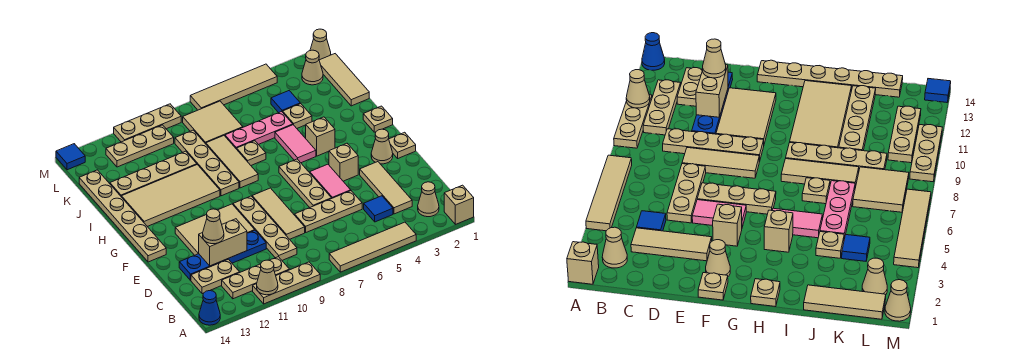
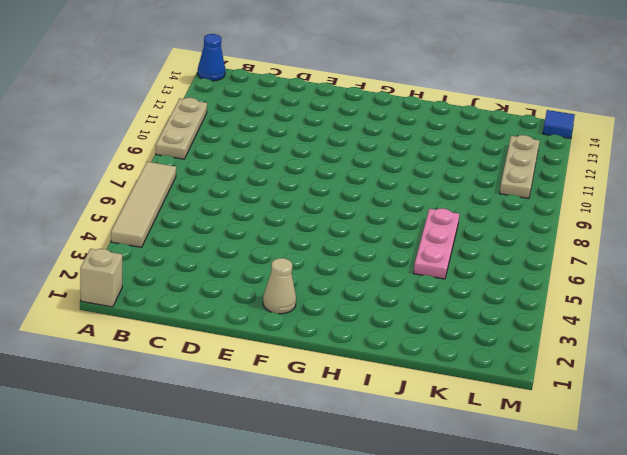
none -> tan 1x1 cone [418,182,439,217]
none -> tan 1x3 plate [222,257,289,299]
none -> tan 1x3 tile [360,162,412,214]
none -> blue 1x1 tile [364,196,393,222]

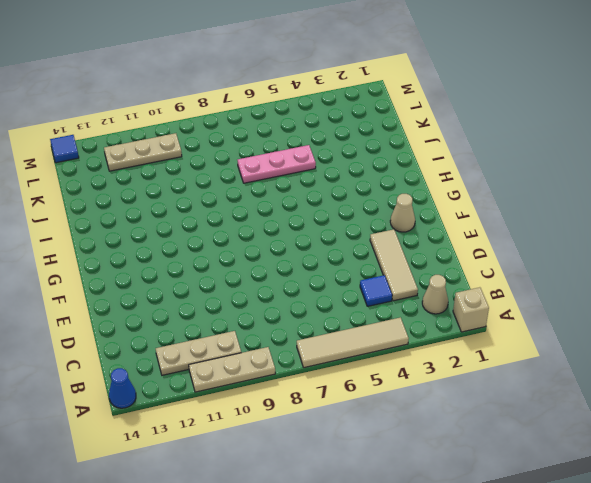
none -> tan 1x4 plate [233,196,297,260]
none -> tan 1x2 plate [191,259,240,294]
none -> tan 1x3 plate [295,191,362,232]
none -> tan 1x3 tile [252,188,305,239]

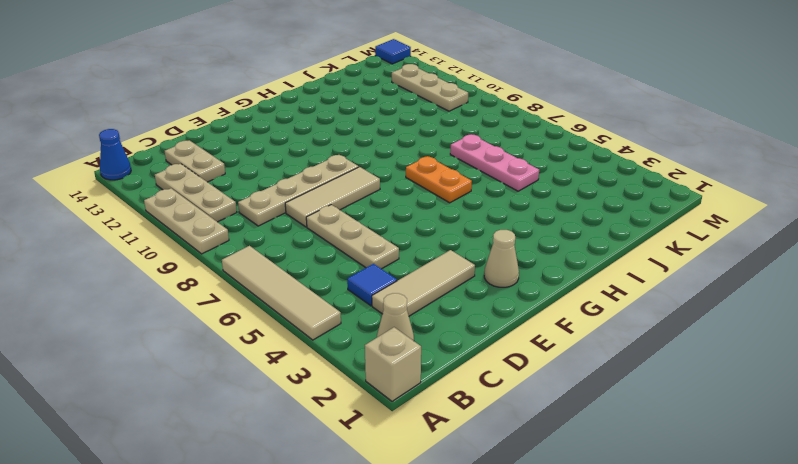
orange 1x2 plate [406,156,472,203] -> none
none -> blue 1x4 plate [179,231,266,280]
none -> pink 1x2 tile [310,164,351,199]
none -> tan 1x3 plate [279,159,331,207]
none -> tan 2x3 tile [175,204,255,255]

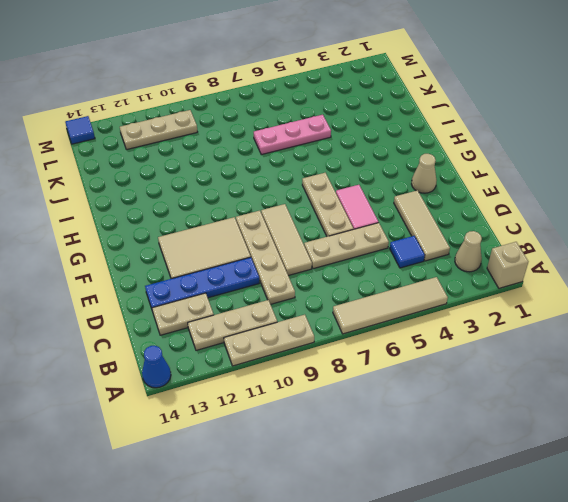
none -> tan 1x1 plate [389,132,416,158]
none -> tan 1x1 brick [329,143,358,181]
none -> tan 1x6 plate [79,170,166,262]
none -> tan 1x1 plate [363,106,393,132]

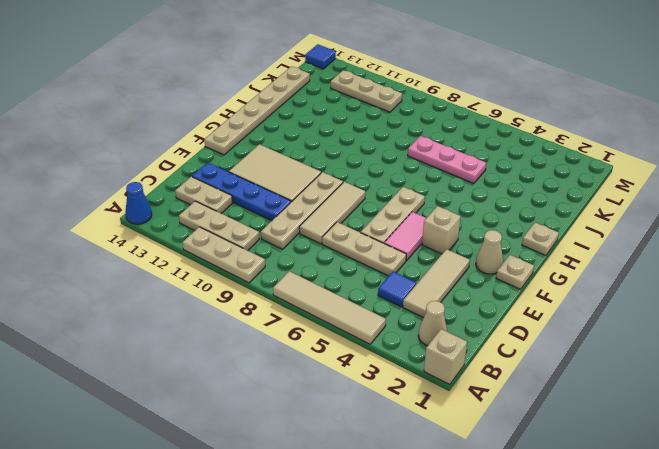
none -> tan 1x1 brick [306,117,335,156]
none -> pink 1x2 tile [275,125,316,163]
none -> tan 1x3 tile [206,136,258,188]
none -> tan 1x4 plate [175,130,239,196]

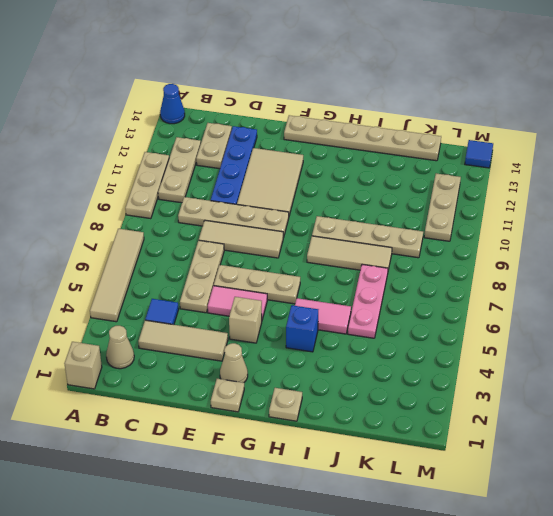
blue 1x1 brick [286,305,318,352] -> tan 1x1 brick [306,117,335,156]
none -> tan 2x4 tile [122,165,220,226]
none -> tan 1x1 plate [237,141,266,165]
none -> tan 1x3 tile [319,54,369,106]
none -> tan 1x1 plate [283,104,312,128]

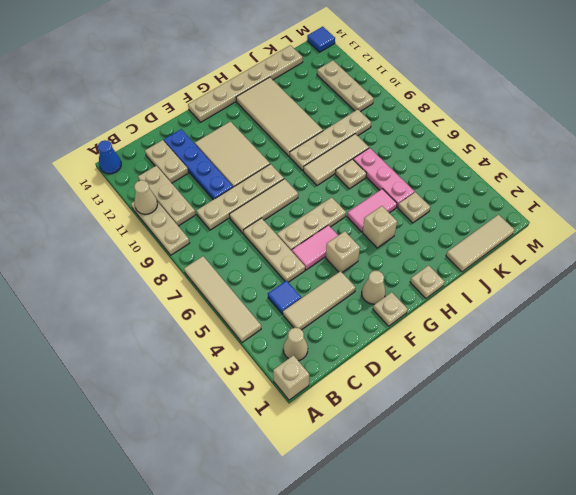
none -> tan 1x4 plate [110,151,197,197]
none -> blue 1x1 tile [271,91,300,113]
none -> tan 2x2 tile [183,101,243,144]
none -> tan 1x1 cone [302,50,323,85]

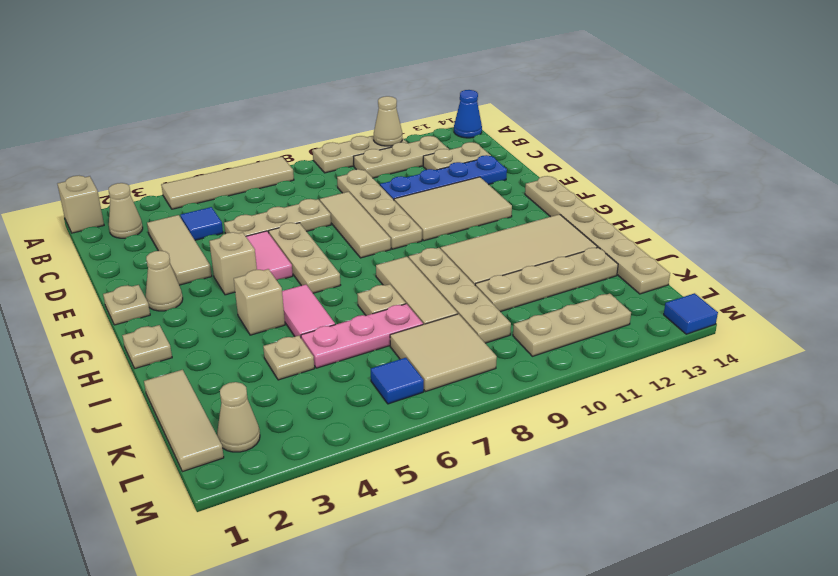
blue 1x1 tile [371,358,424,404] -> blue 1x1 tile moved to [271,91,300,113]
none -> tan 1x1 cone [310,29,331,60]
none -> tan 1x4 tile [190,64,277,110]
none -> tan 1x3 plate [114,104,181,142]
none -> tan 1x2 brick [199,219,247,266]

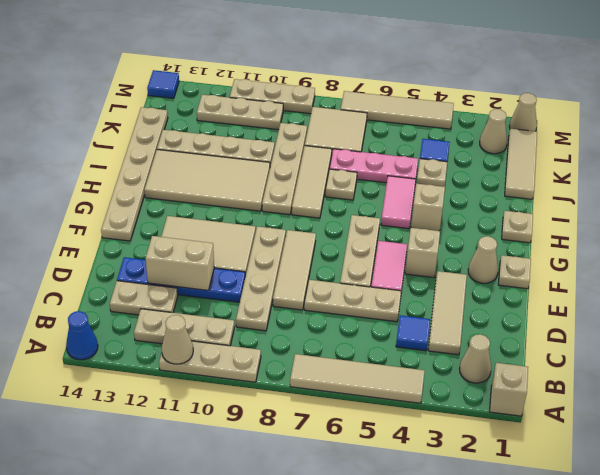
none -> tan 1x1 cone [203,209,224,244]

